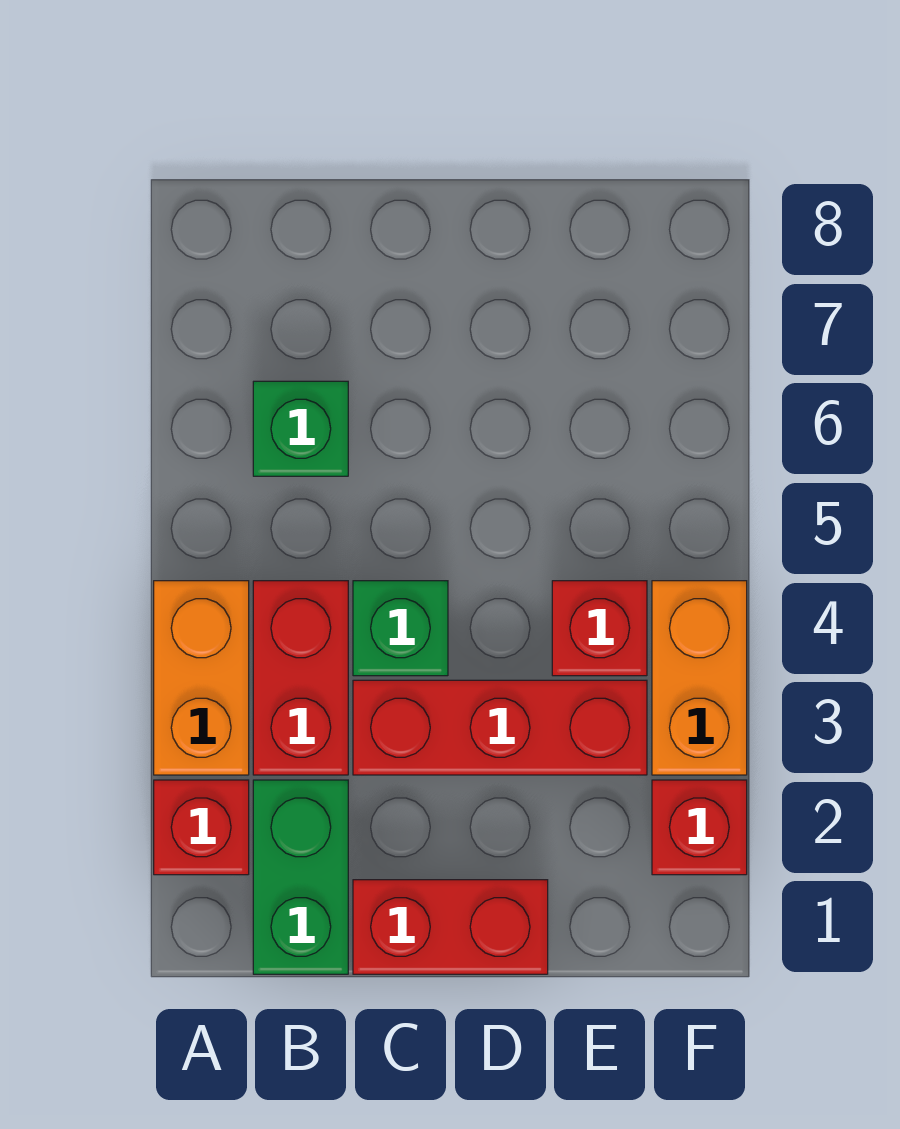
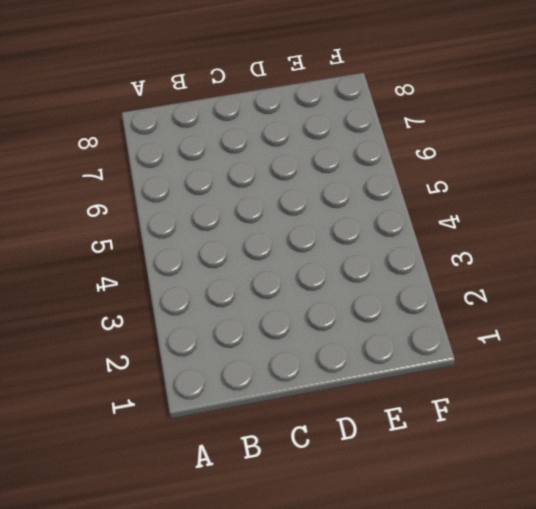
none -> red 1x1 brick [154,780,249,875]
none -> orange 1x2 brick [154,581,249,775]

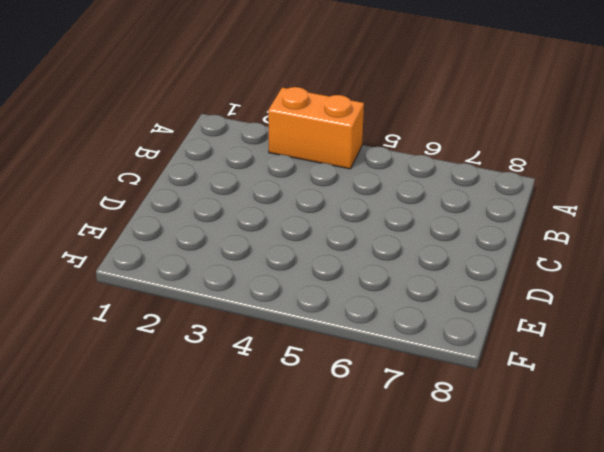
none -> red 1x1 brick [154,780,249,875]
none -> green 1x2 brick [253,780,348,974]

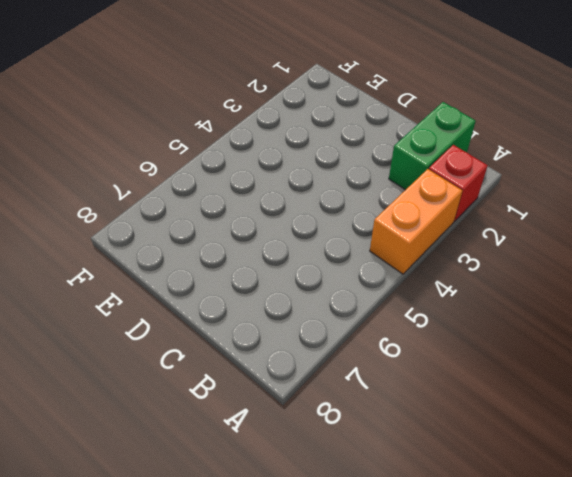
none -> red 1x2 brick [253,581,348,775]
none -> green 1x1 brick [253,381,348,476]

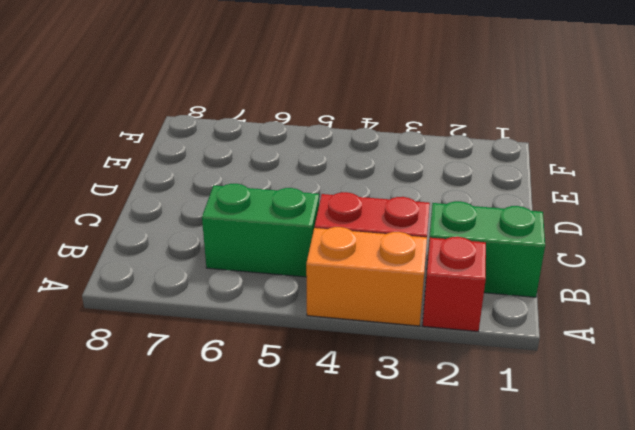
green 1x2 brick [202,184,319,277] -> green 1x1 brick [253,381,348,476]
none -> red 1x2 brick [353,880,548,974]
none -> red 1x3 brick [353,680,647,775]

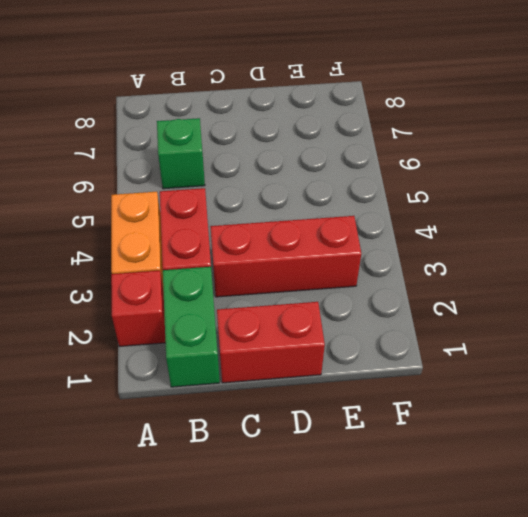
none -> green 1x1 brick [353,581,448,676]
none -> red 1x1 brick [552,581,647,676]

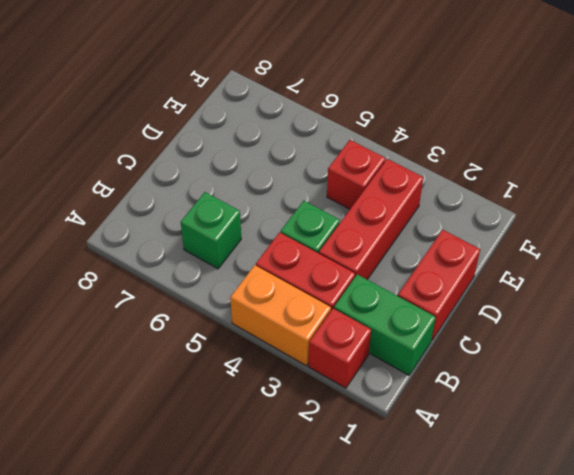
none -> red 1x1 brick [652,780,747,875]
none -> orange 1x2 brick [652,581,747,775]

